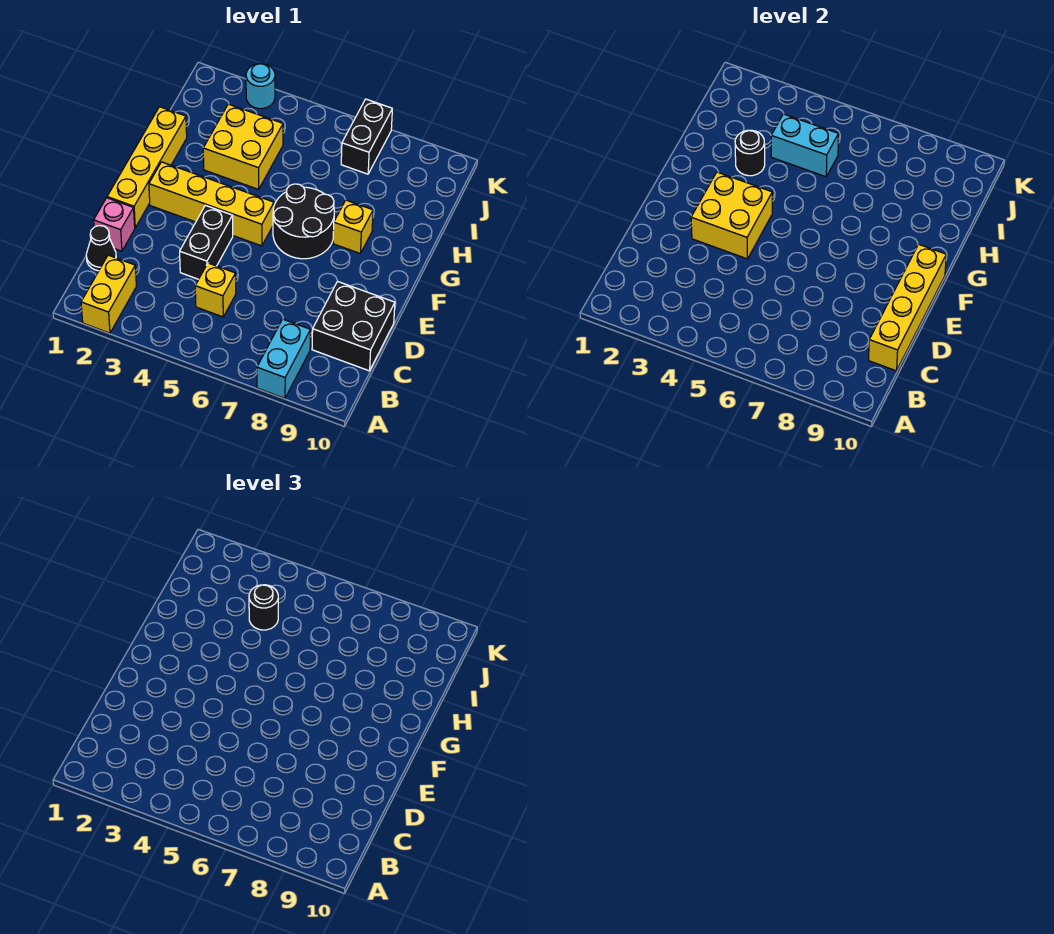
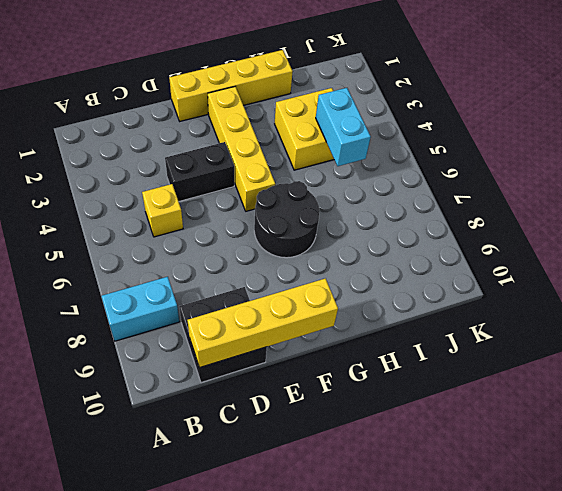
none -> yellow 1x2 brick [81,255,136,333]
none -> black 1x1 cone [86,226,116,271]
none -> pink 1x1 brick [94,198,135,251]

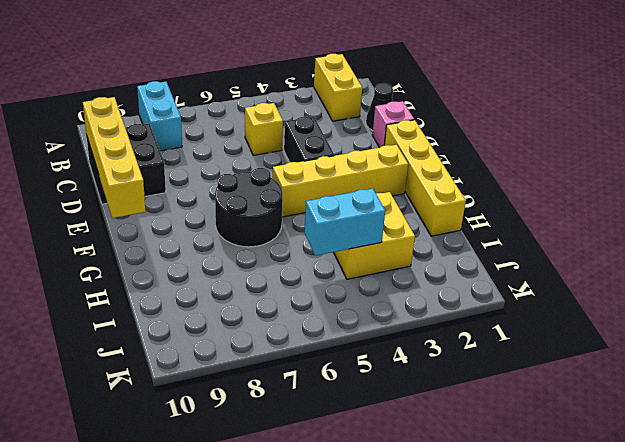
none -> yellow 1x1 brick [333,200,373,254]
none -> black 1x2 brick [341,99,392,174]
none -> cyan 1x1 round brick [246,64,275,109]

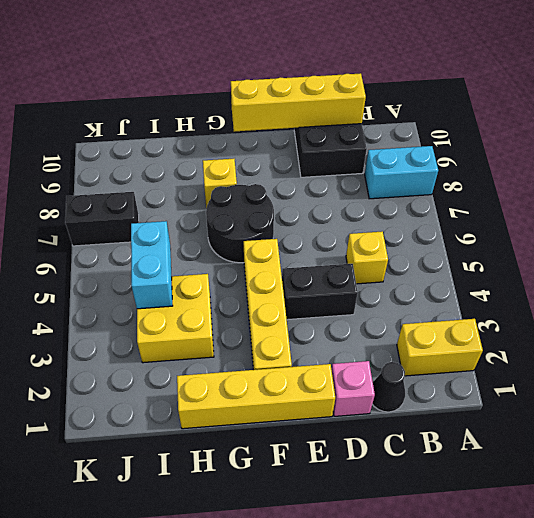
none -> cyan 1x1 round brick [246,64,275,109]
none -> yellow 2x2 brick [691,172,773,259]
none -> black 1x1 round brick [735,130,765,176]

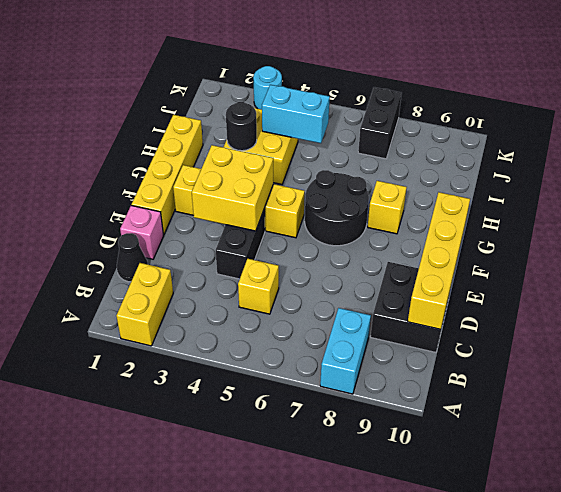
none -> black 1x1 round brick [249,585,278,630]

